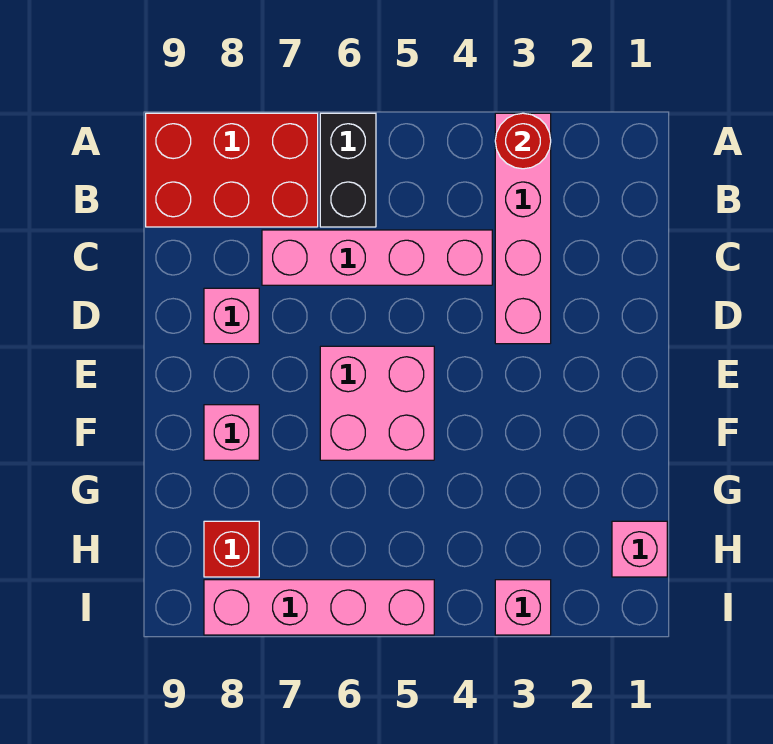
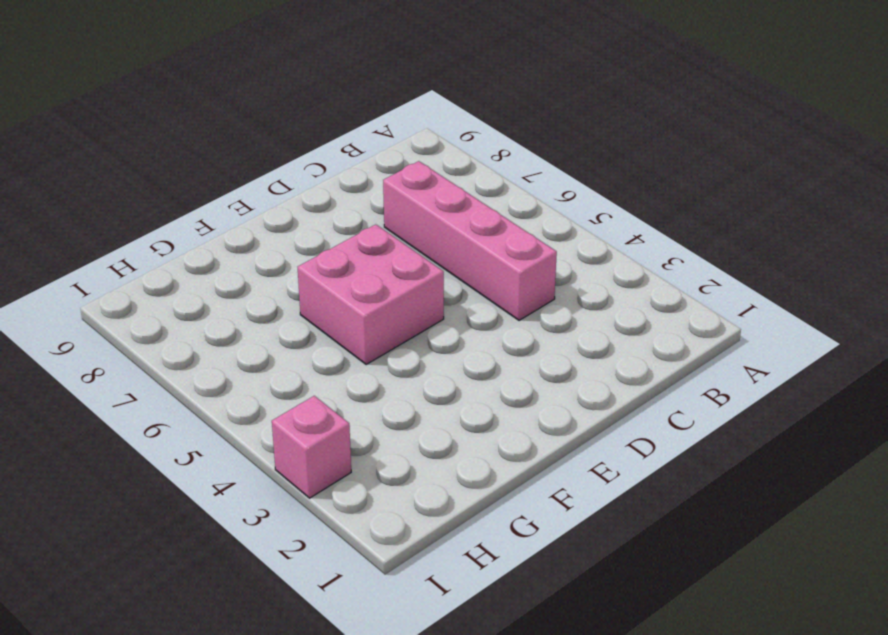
none -> pink 1x4 brick [495,113,551,344]
none -> black 1x2 brick [320,113,376,227]
none -> red 2x3 brick [146,113,318,227]

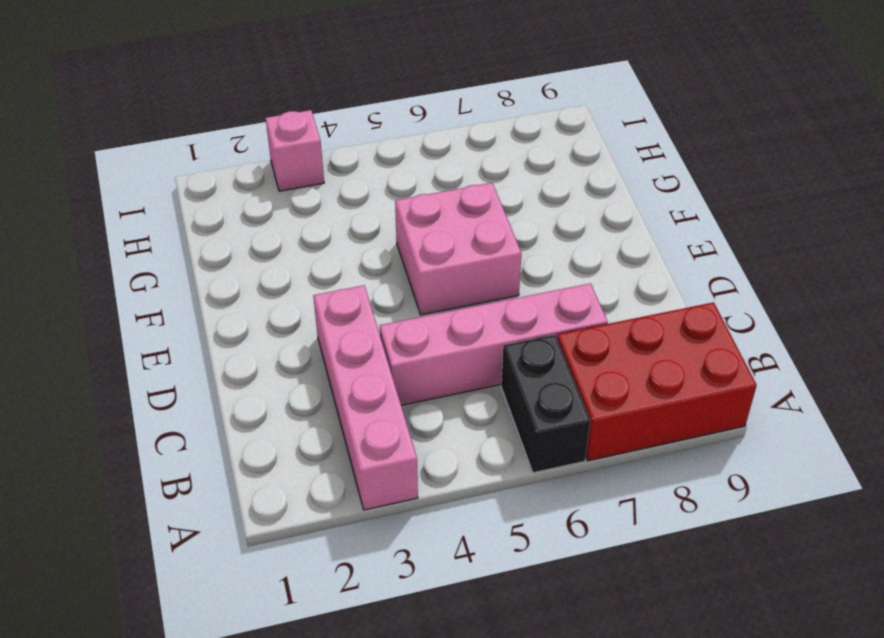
none -> pink 1x1 brick [204,288,259,344]
none -> pink 1x1 brick [204,405,259,460]
none -> pink 1x1 brick [612,521,667,577]

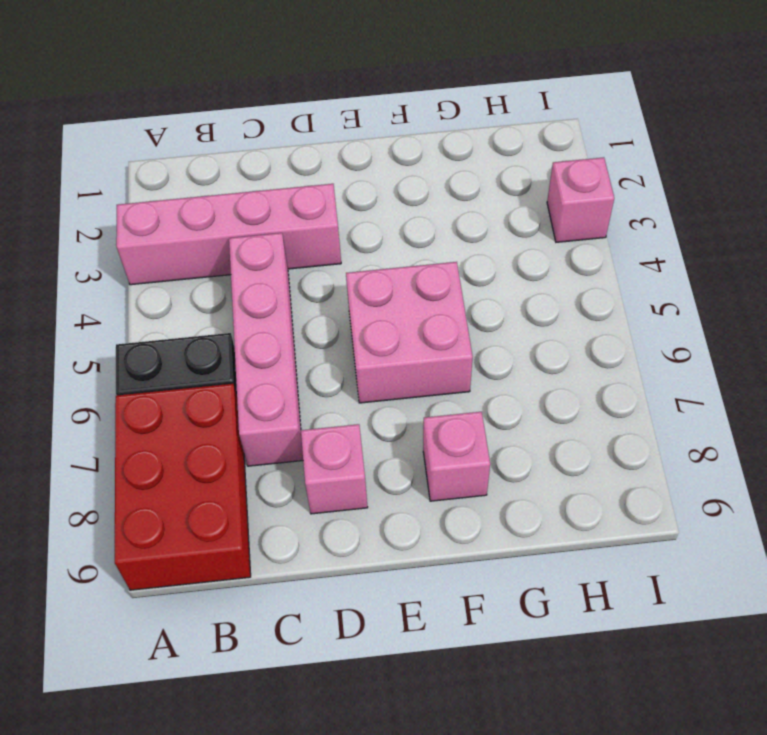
none -> pink 1x1 brick [612,521,667,577]
none -> red 1x1 brick [204,521,259,577]
none -> pink 1x4 brick [204,580,434,635]

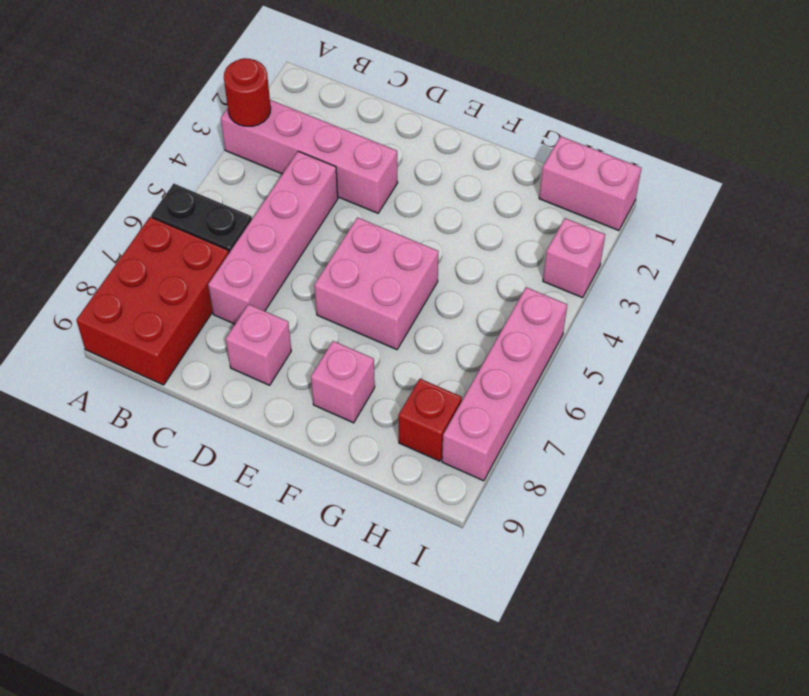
pink 1x2 brick [539,136,641,231] -> pink 1x1 brick [612,521,667,577]

